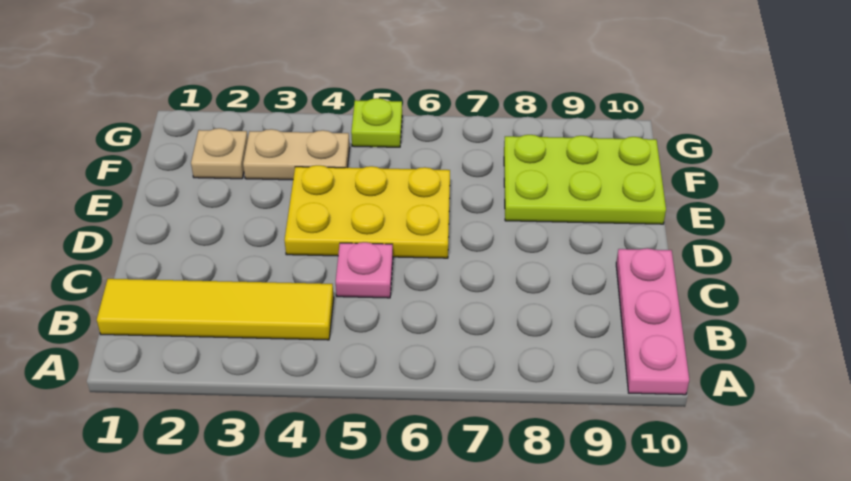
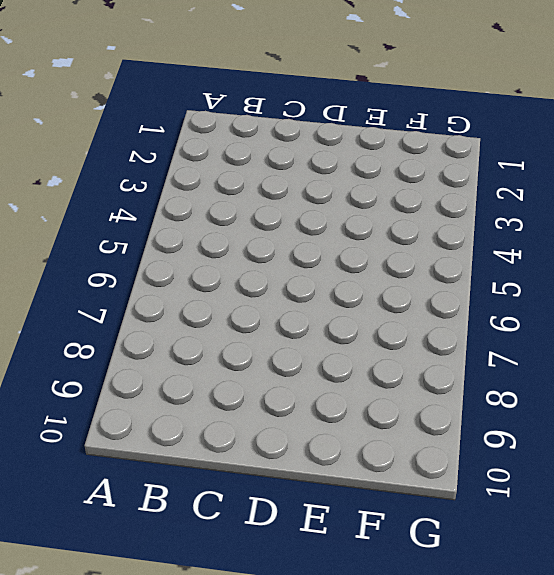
none -> pink 1x3 plate [616,248,689,395]
none -> yellow 1x4 tile [97,279,334,340]

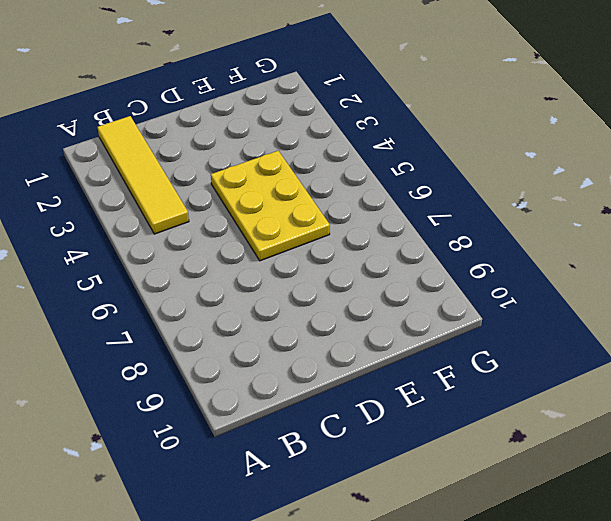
none -> pink 1x3 plate [616,248,689,395]
none -> pink 1x1 plate [336,242,393,298]

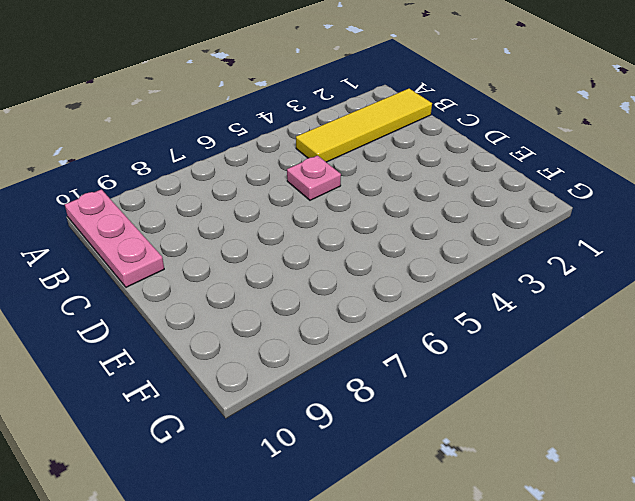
none -> yellow 2x3 plate [285,165,450,258]
none -> lime 2x3 plate [504,135,666,224]

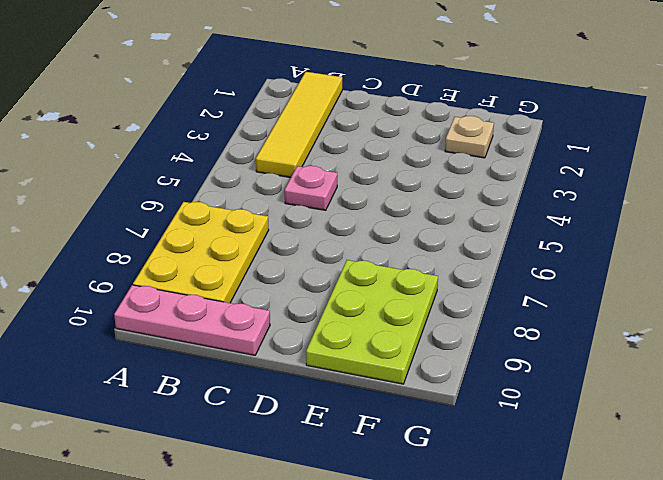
yellow 2x3 plate [133,202,269,303] -> yellow 2x3 plate moved to [285,165,450,258]
none -> tan 1x2 plate [243,129,350,180]
none -> lime 1x1 plate [351,98,402,147]

